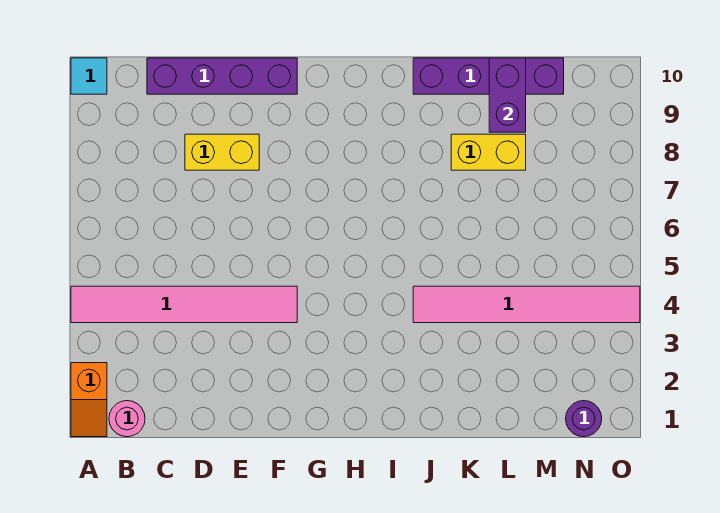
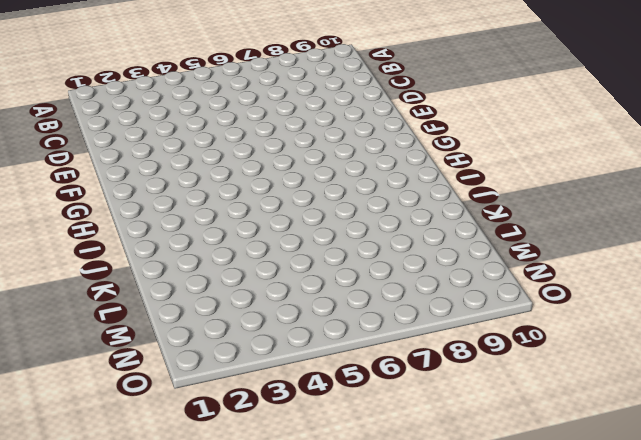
none -> orange 1x2 slope [71,363,107,437]
none -> pink 1x6 tile [71,286,297,323]

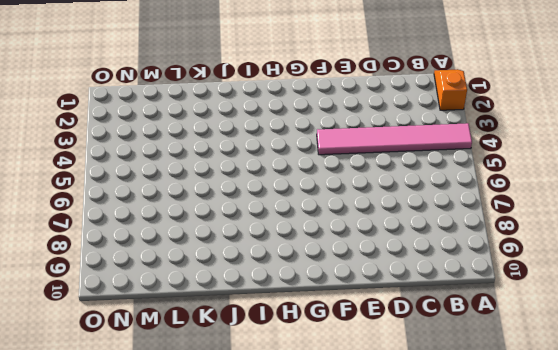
none -> cyan 1x1 tile [71,58,107,94]
none -> pink 1x1 round brick [109,401,145,437]

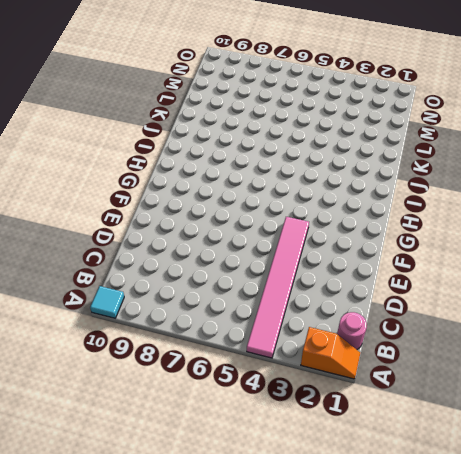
none -> purple 1x4 brick [147,58,297,94]
none -> yellow 1x2 brick [185,134,259,170]

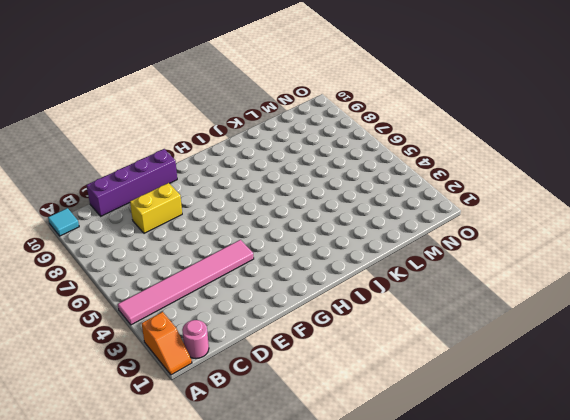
none -> pink 1x6 tile [413,286,640,323]
none -> purple 1x4 brick [413,58,564,94]

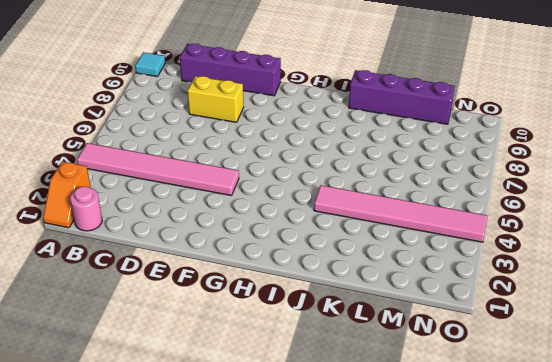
none -> yellow 1x2 brick [451,134,526,170]
none -> purple 1x1 round brick [566,401,602,437]

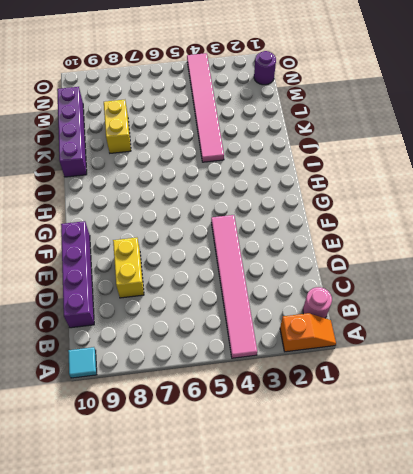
none -> purple 1x2 brick [489,58,526,132]

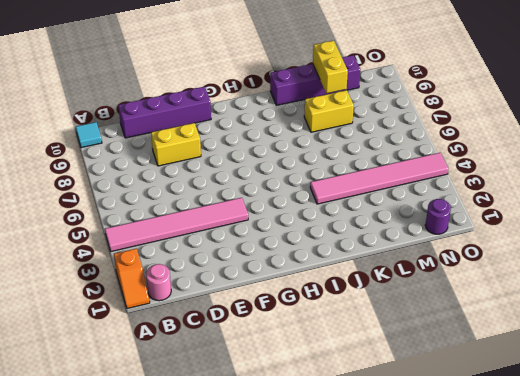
yellow 1x2 brick [313,41,348,93] -> purple 1x2 brick [489,58,526,132]

